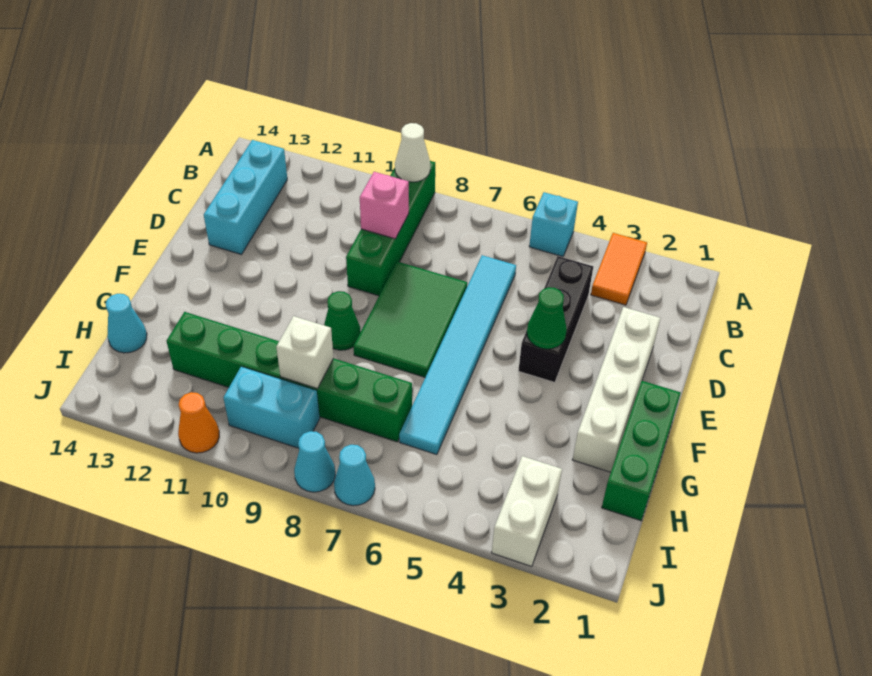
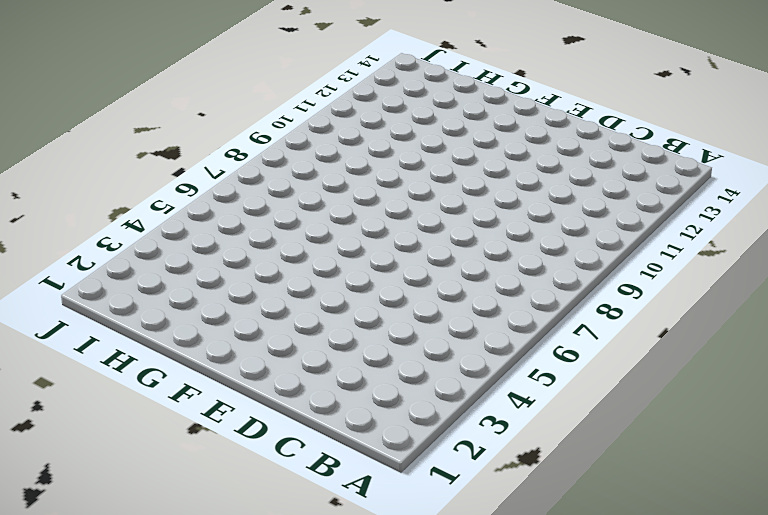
none -> orange 1x2 tile [591,233,647,305]
none -> cyan 1x1 brick [529,192,578,257]
none -> green 1x4 brick [346,161,435,296]

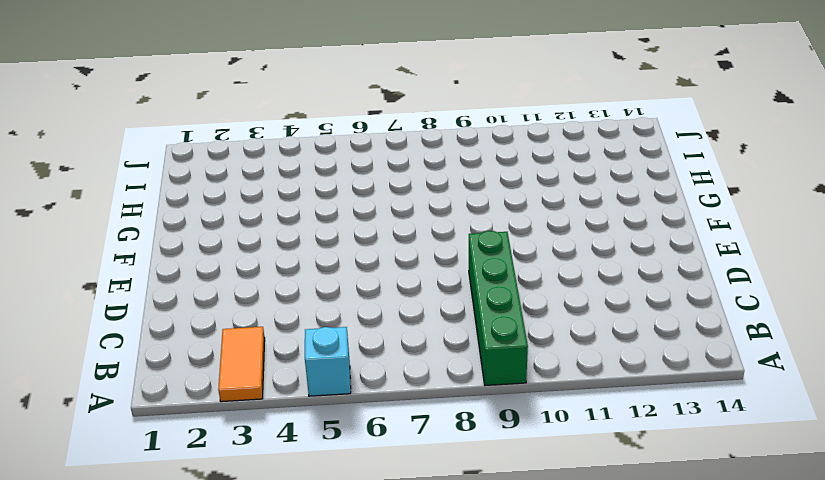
none -> cyan 1x3 brick [204,140,287,254]
none -> black 1x3 brick [518,256,593,382]
none -> cyan 1x6 tile [399,255,516,455]

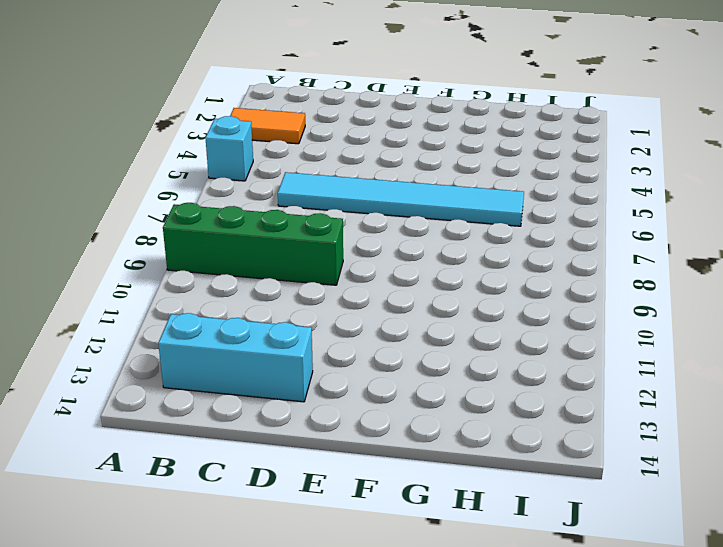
none -> black 1x3 brick [518,256,593,382]
none -> white 1x4 brick [573,307,660,472]
none -> green 2x3 tile [353,262,467,377]

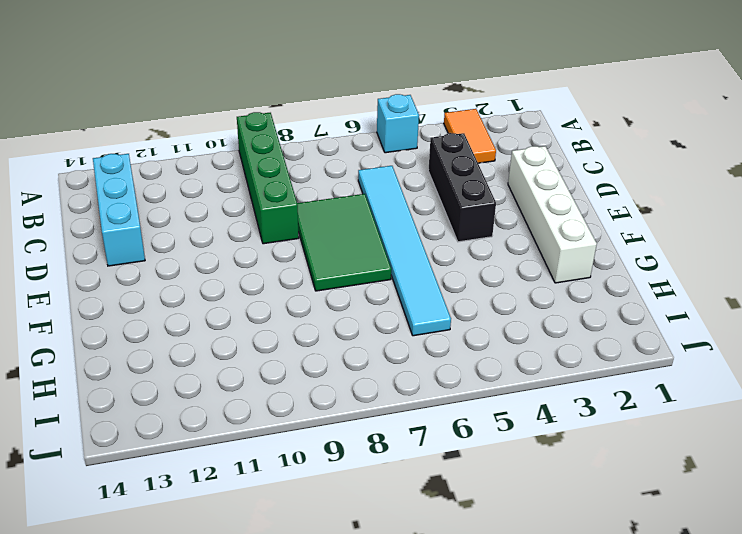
none -> green 1x3 brick [602,381,681,521]
none -> green 1x1 cone [324,291,361,350]
none -> green 1x6 brick [166,312,412,442]

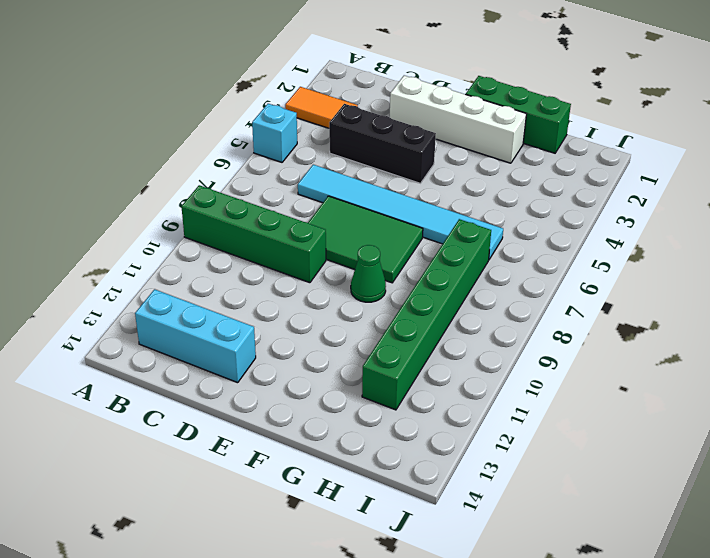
none -> cyan 1x1 cone [106,294,147,353]
none -> white 1x2 brick [492,456,562,567]
none -> cyan 1x2 brick [223,367,320,448]

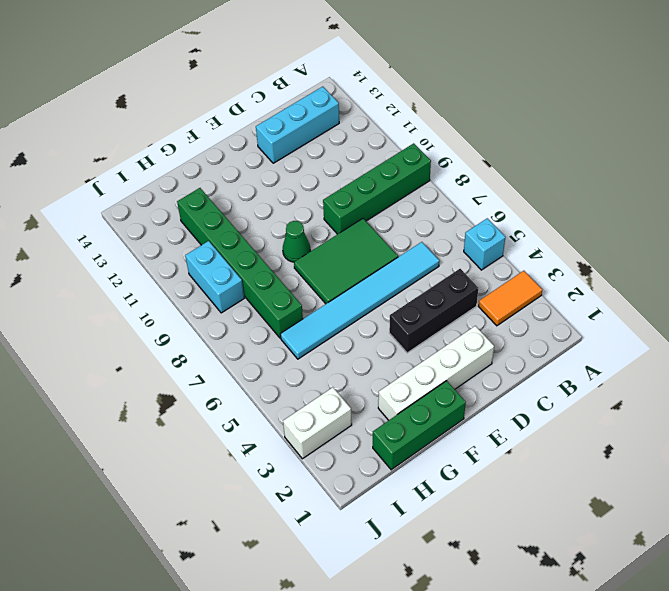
none -> cyan 1x1 cone [106,294,147,353]
none -> cyan 1x1 cone [334,445,375,506]
none -> cyan 1x1 cone [294,431,335,492]

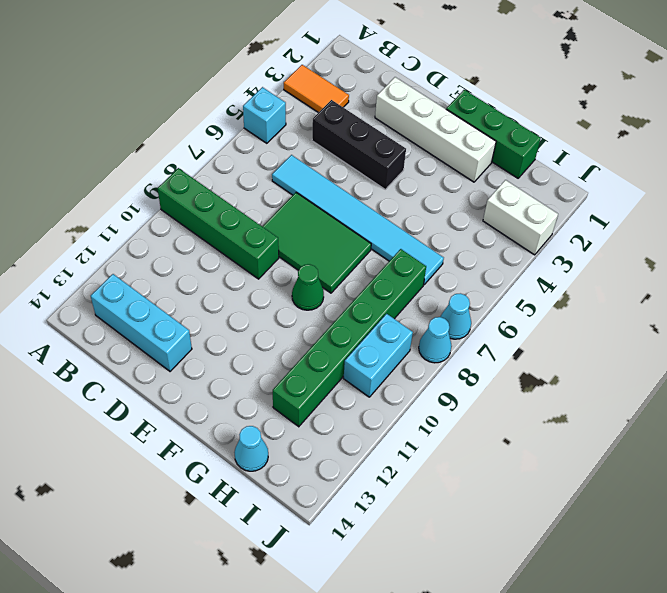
none -> orange 1x1 cone [178,392,219,453]
none -> white 1x1 cone [395,123,430,182]
none -> pink 1x1 brick [360,172,409,239]

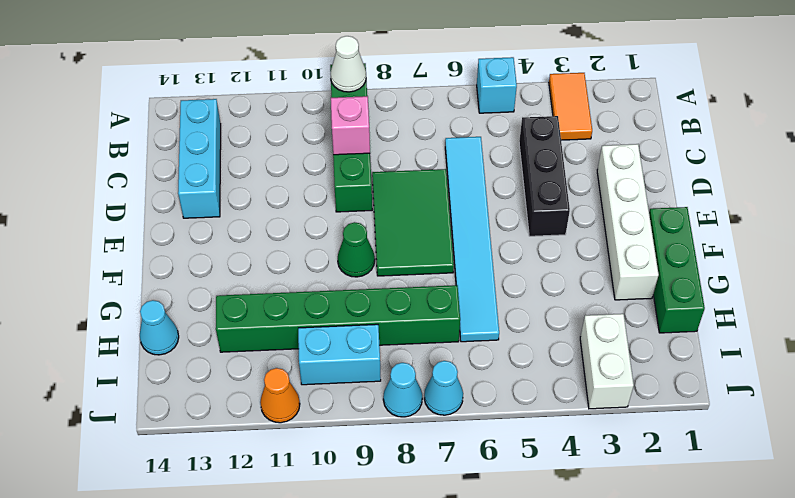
none -> green 1x1 cone [527,287,567,349]
none -> white 1x1 brick [276,316,333,389]

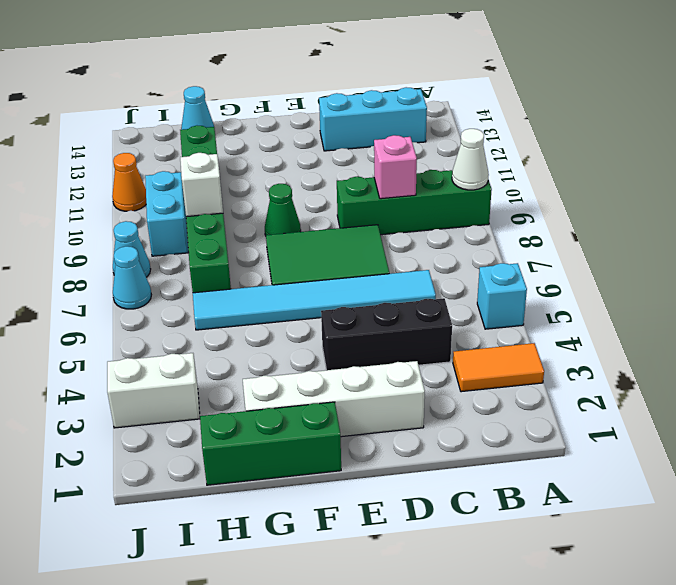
none -> green 1x1 cone [527,287,567,349]

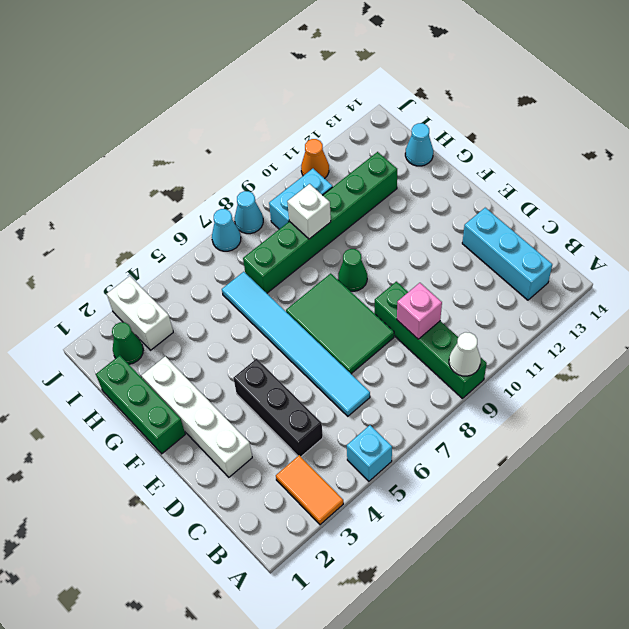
green 1x1 cone [112,322,143,364] -> green 1x1 cone moved to [527,287,567,349]

